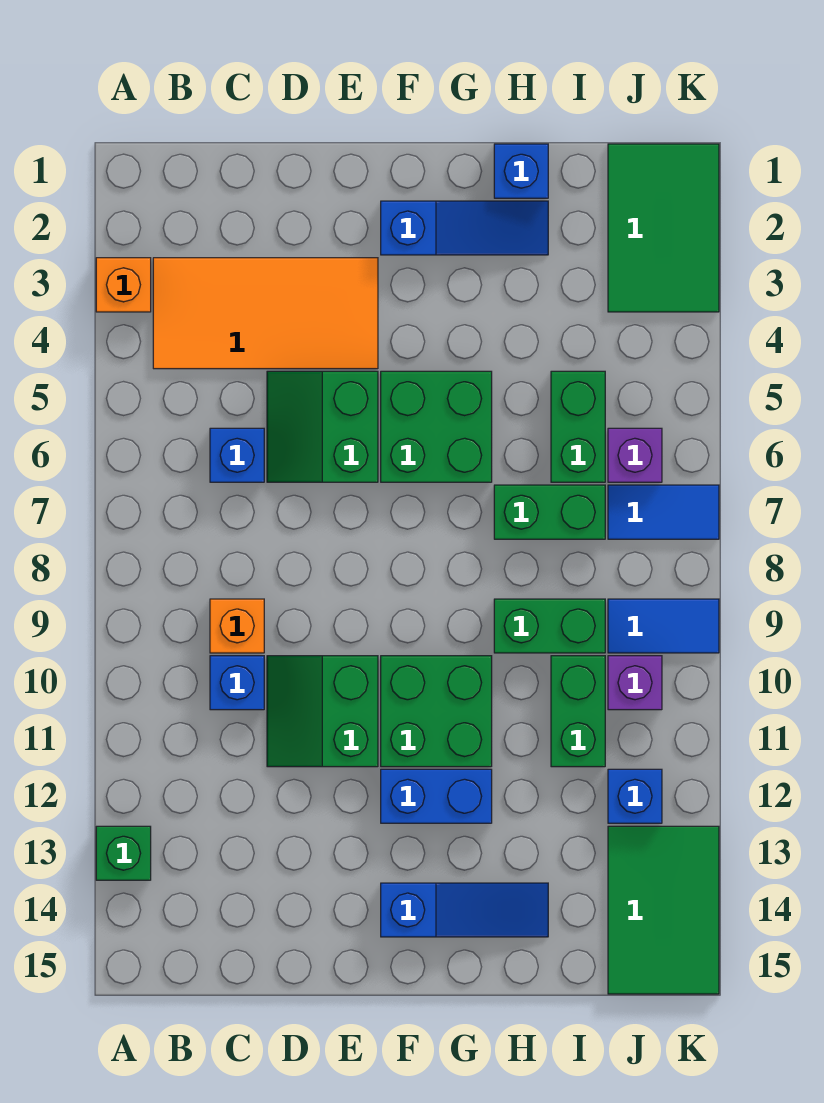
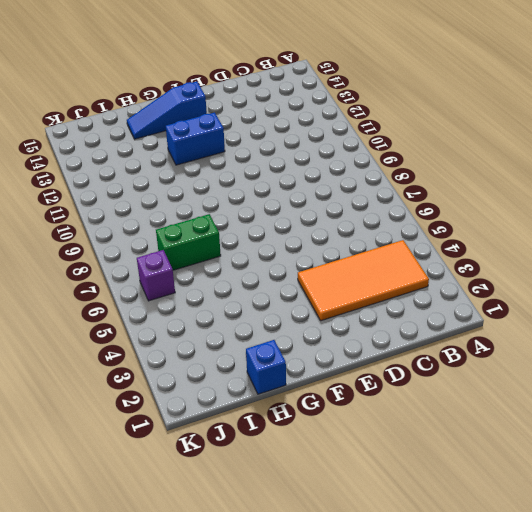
none -> orange 1x1 brick [96,258,151,312]
none -> green 1x1 brick [96,826,151,880]
none -> blue 1x1 brick [210,428,264,482]

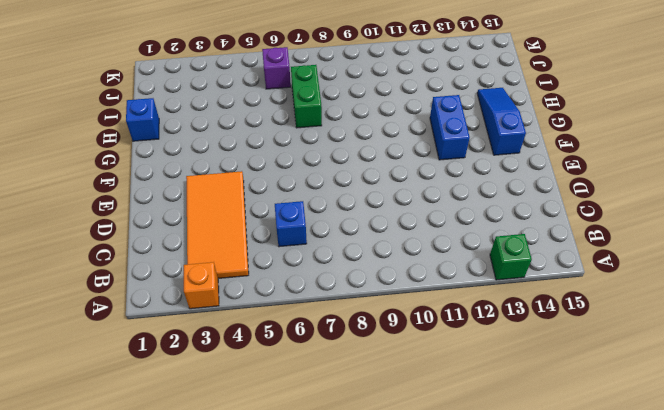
none -> orange 1x1 brick [210,599,264,653]
none -> blue 1x1 brick [210,656,264,710]
none -> green 2x2 slope [267,371,378,482]

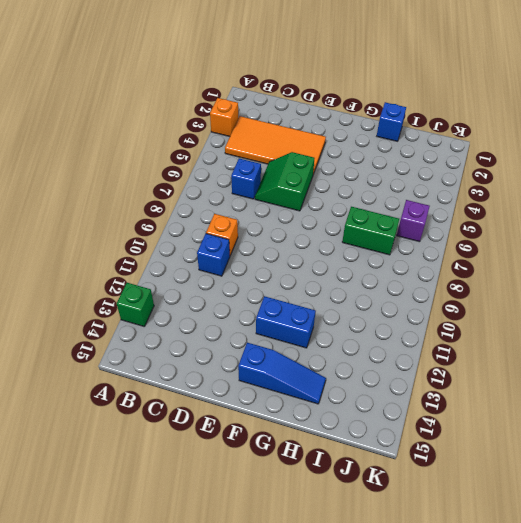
none -> green 2x2 slope [267,656,378,767]
none -> blue 1x3 slope [381,201,548,255]
none -> green 2x2 brick [381,371,492,482]

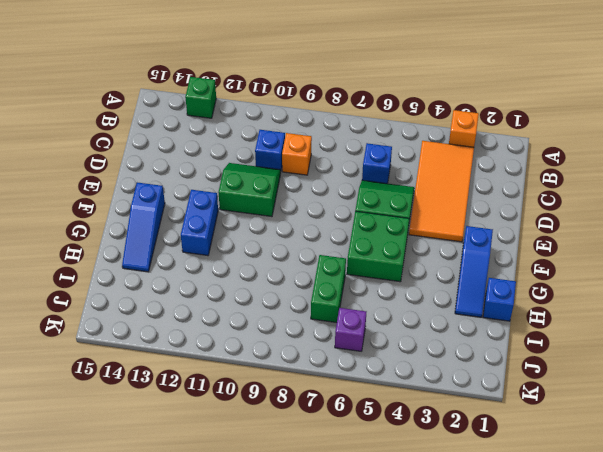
none -> green 2x2 brick [381,656,492,767]
none -> green 1x2 brick [494,599,605,653]
none -> green 1x2 brick [551,371,605,482]

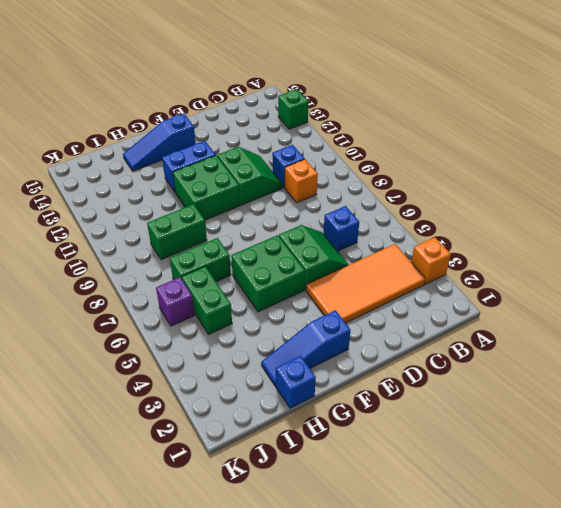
none -> green 1x2 brick [551,656,605,767]
none -> green 2x3 tile [608,144,719,312]
none -> blue 1x2 tile [608,485,719,539]

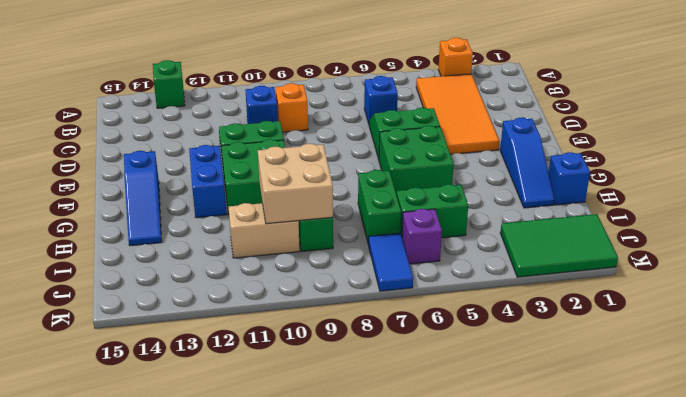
tan 2x2 brick [258,144,333,224] -> none
tan 1x2 brick [229,203,300,258] -> green 1x2 brick [551,656,605,767]
none -> blue 1x2 tile [608,599,719,653]
none -> purple 1x1 brick [608,656,662,710]
none -> blue 1x1 brick [608,769,662,823]

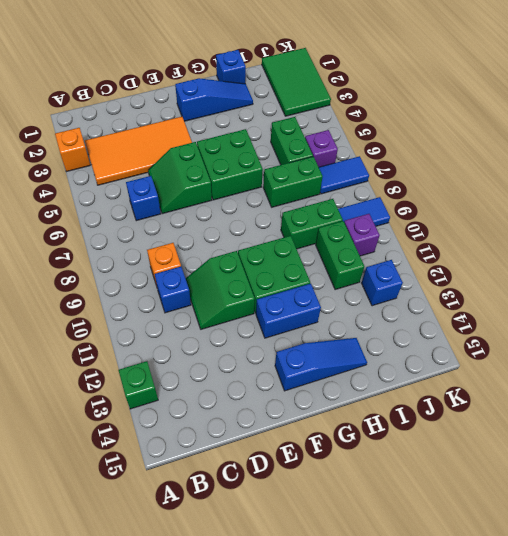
none -> green 2x3 tile [608,826,719,994]

